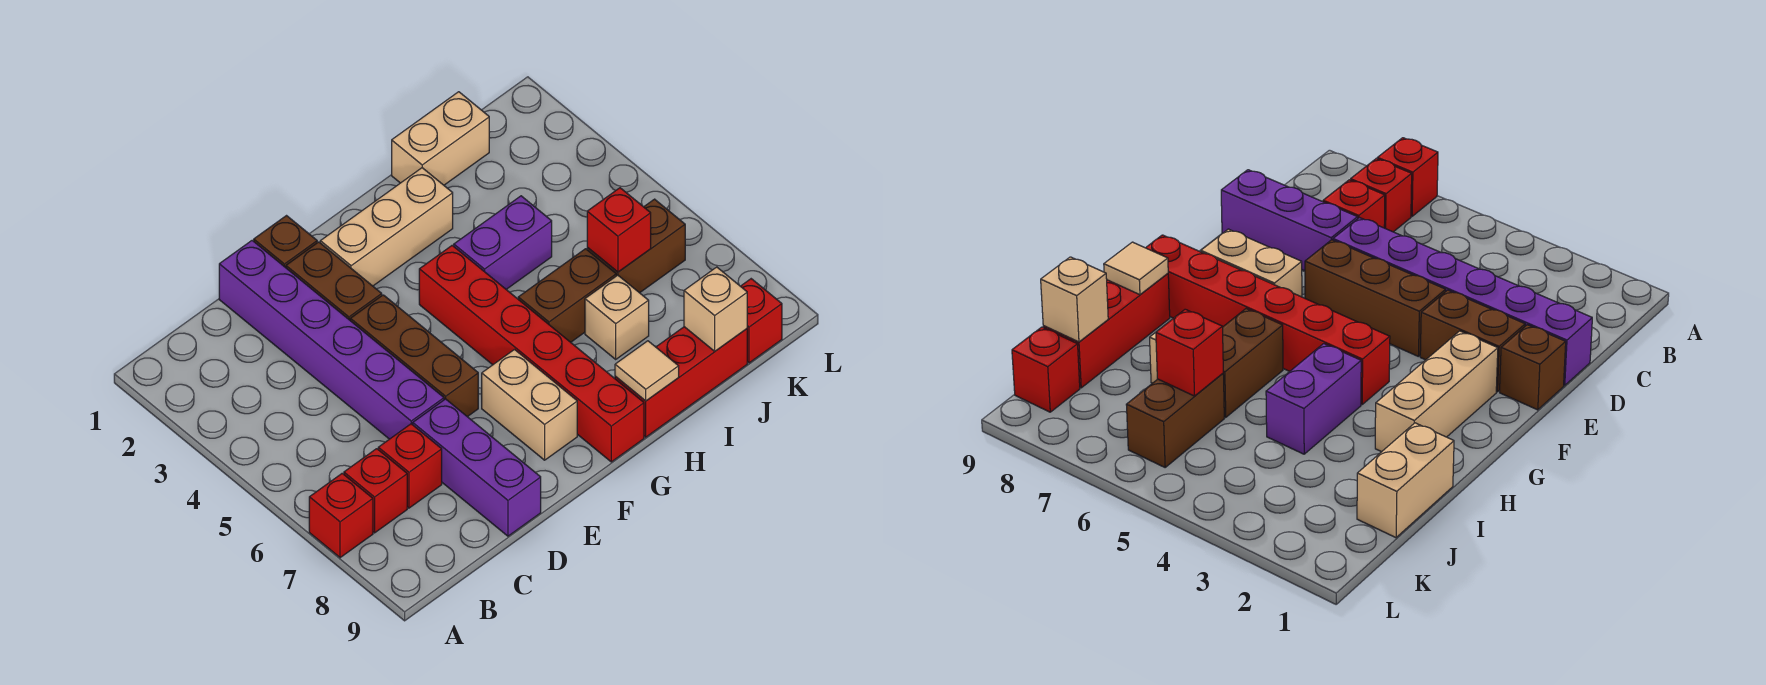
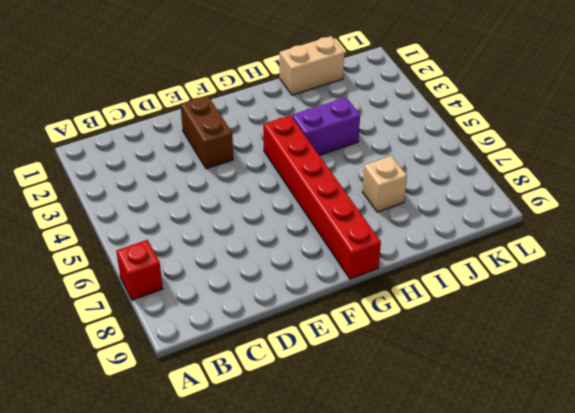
none -> red 1x1 brick [344,449,407,533]
none -> red 1x1 brick [378,424,442,508]
none -> purple 1x6 brick [219,241,444,439]

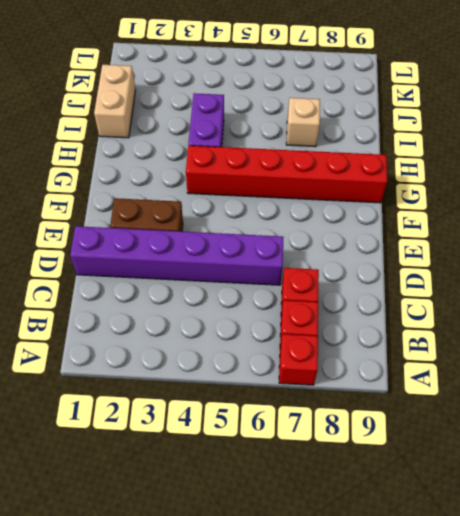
none -> purple 1x3 brick [413,399,541,536]
none -> brown 1x1 brick [254,216,317,268]
none -> brown 1x3 brick [350,295,478,417]

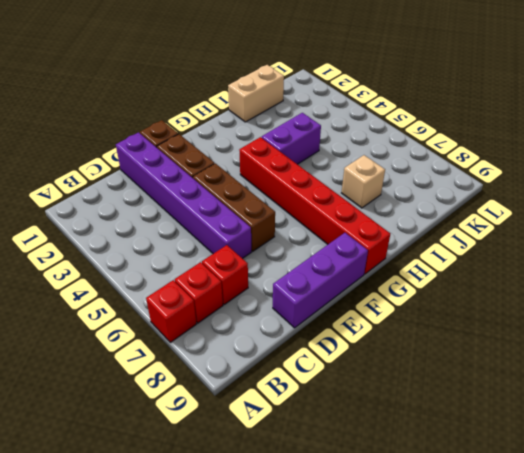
purple 1x3 brick [273,233,368,328] -> purple 1x3 brick turned to [413,399,541,536]
none -> tan 1x3 brick [320,168,453,286]
none -> tan 1x2 brick [482,350,577,460]
none -> brown 1x2 brick [518,249,616,342]

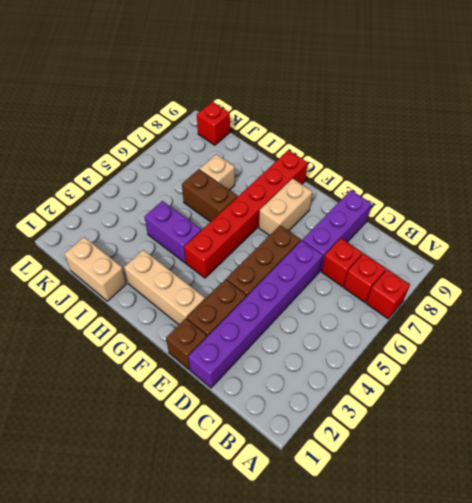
none -> red 1x3 brick [615,327,747,437]
none -> brown 1x2 brick [587,199,685,293]
none -> tan 1x1 tile [615,341,679,401]

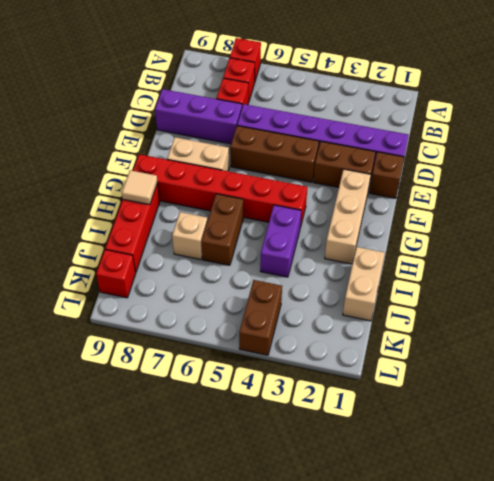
brown 1x2 brick [239,280,282,355] -> brown 1x2 brick moved to [587,199,685,293]
none -> red 1x1 brick [587,188,651,272]
none -> tan 1x1 brick [684,267,747,351]

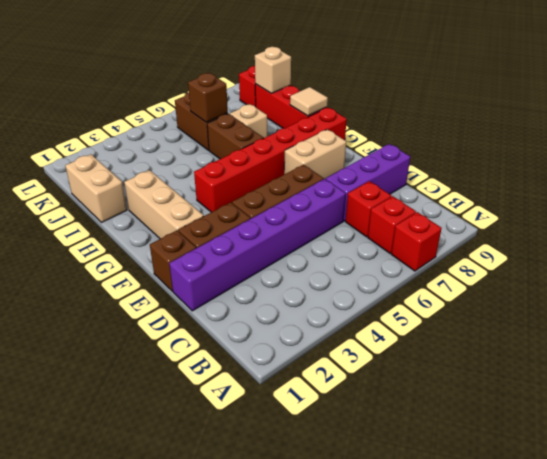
brown 1x1 brick [188,73,228,122] -> red 1x1 brick [587,188,651,272]
none -> purple 1x2 brick [454,196,552,289]

